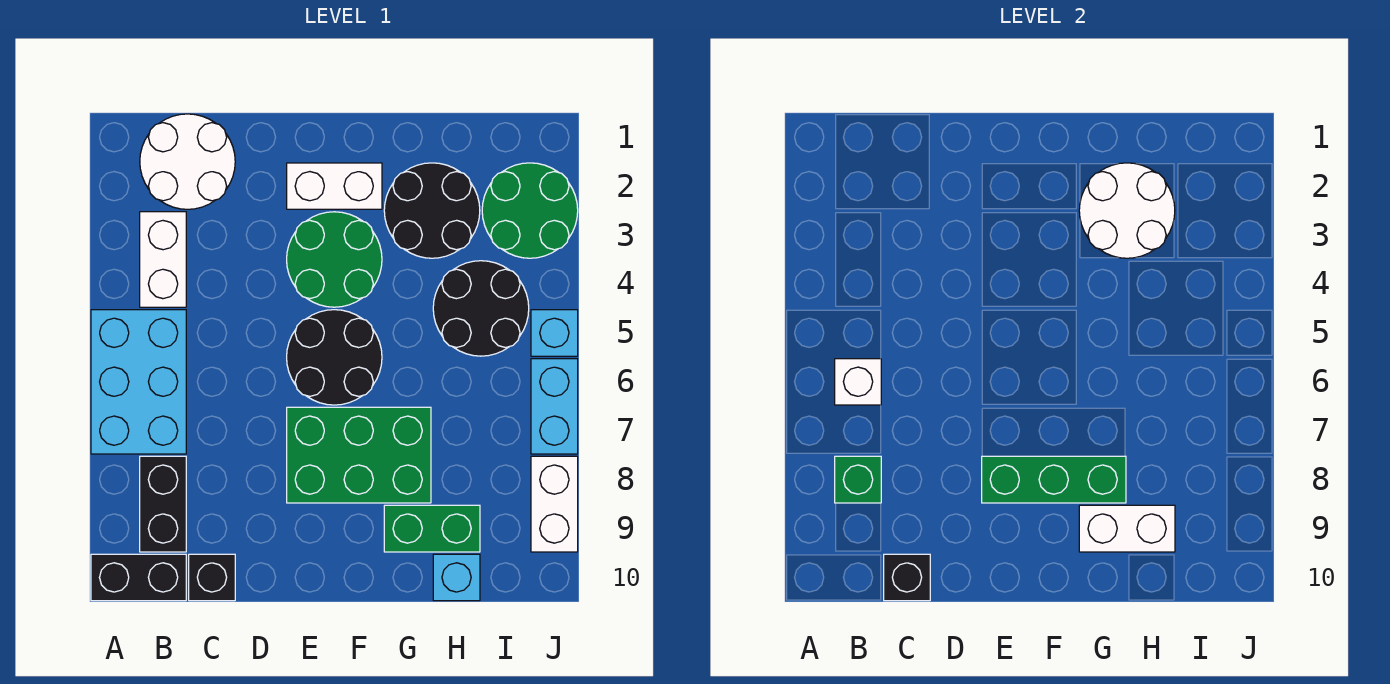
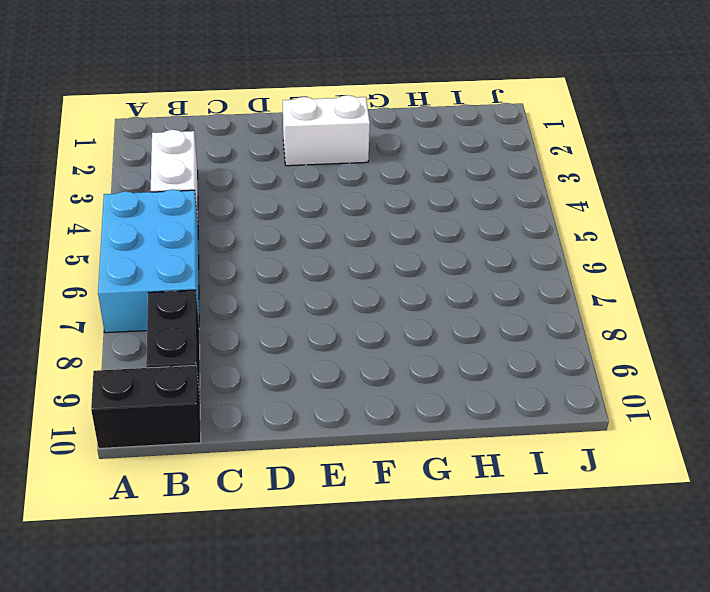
none -> white 2x2 round brick [140,114,235,209]
none -> black 1x1 brick [189,554,235,601]
none -> green 2x2 round brick [287,212,382,307]

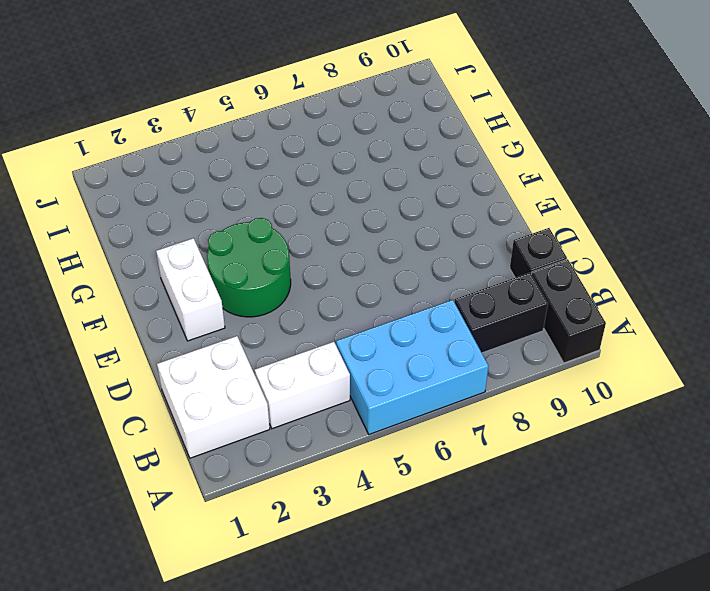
white 2x2 brick [157,336,270,458] -> white 2x2 round brick [140,114,235,209]
none -> black 2x2 round brick [287,310,382,405]
none -> green 2x3 brick [287,407,431,503]
none -> black 2x2 round brick [384,163,480,258]

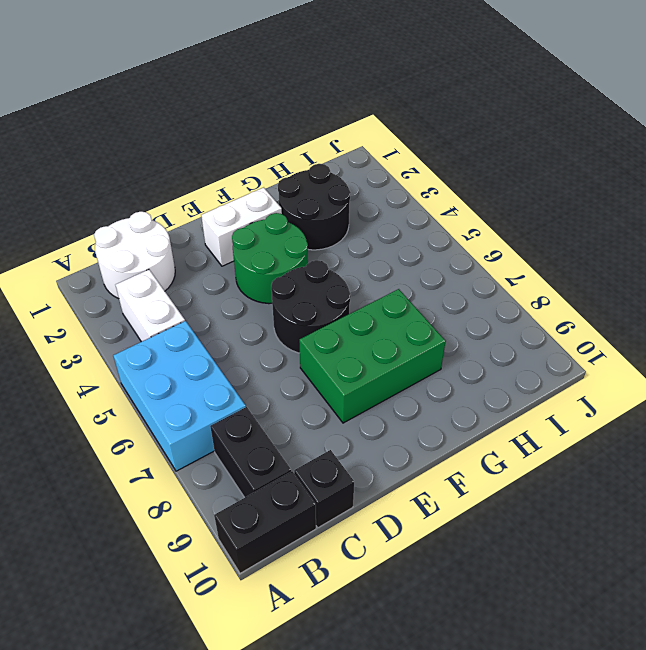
none -> green 1x2 brick [384,505,480,552]
none -> black 2x2 round brick [433,261,529,356]
none -> cyan 1x1 brick [433,554,480,601]

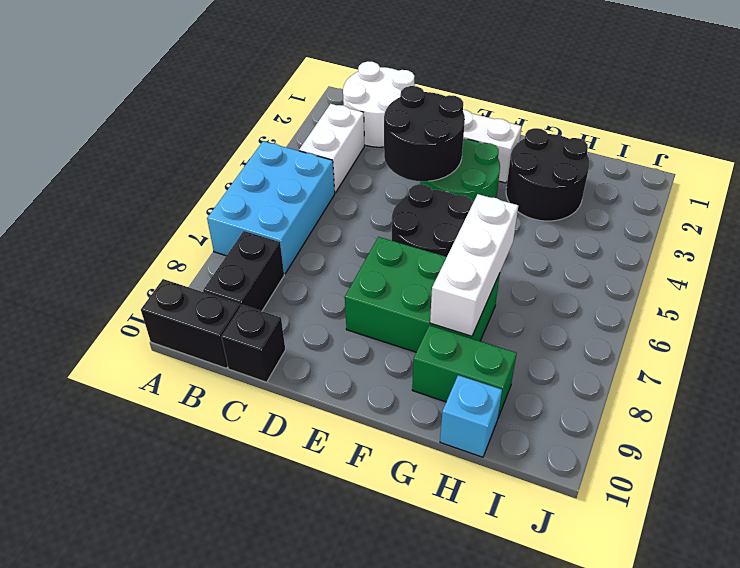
black 2x2 round brick [384,86,465,181] -> black 2x2 round brick moved to [433,261,529,356]
white 1x3 brick [430,194,518,336] -> green 1x3 brick [982,456,1126,503]
none -> green 2x2 round brick [482,163,578,258]
none -> cyan 1x1 brick [531,310,578,356]
none -> cyan 1x2 brick [531,359,578,454]

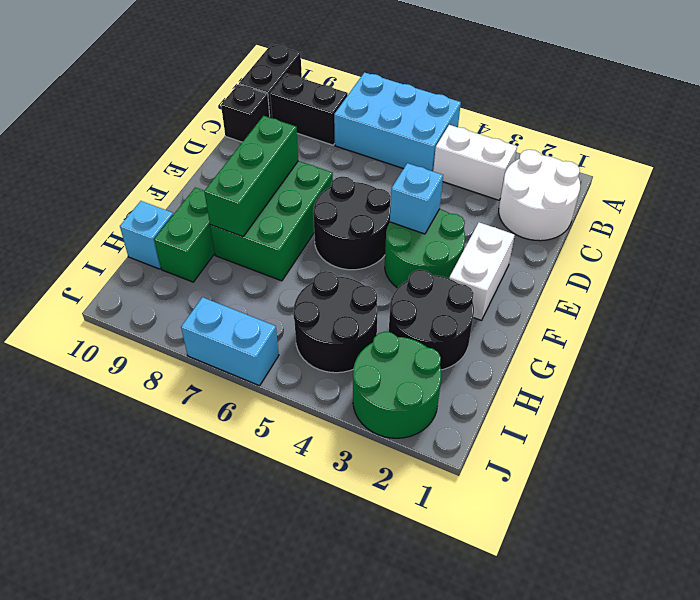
cyan 1x1 brick [390,163,443,234] -> cyan 1x1 brick moved to [531,310,578,356]
none -> white 1x2 brick [531,456,578,552]
none -> white 1x1 brick [835,359,881,405]
none -> green 1x1 brick [835,456,881,503]

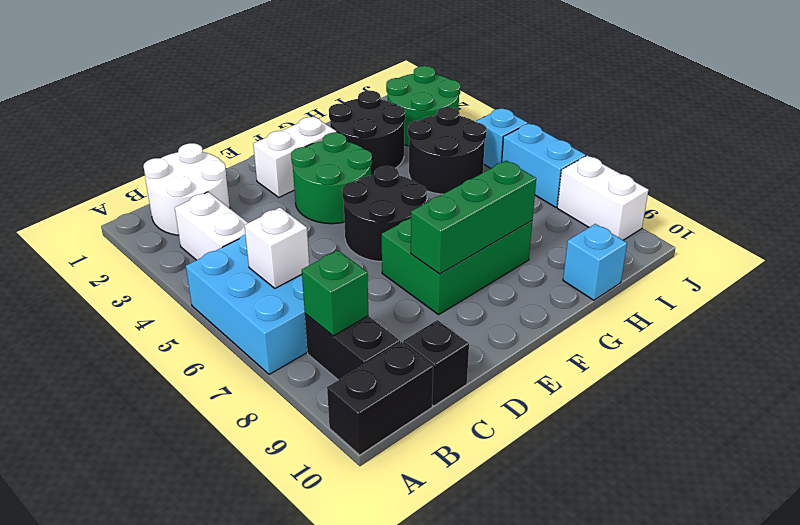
none -> green 1x2 brick [384,505,480,552]
none -> black 1x1 brick [884,554,930,601]
none -> white 2x2 round brick [1079,163,1175,258]

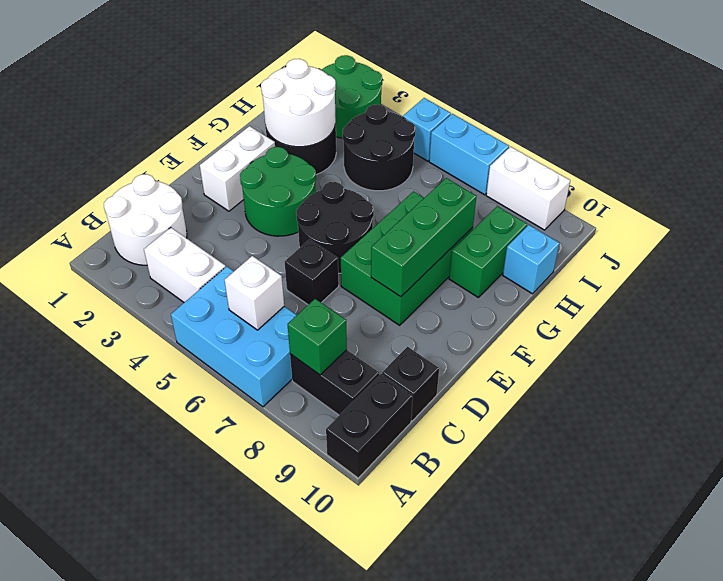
black 1x1 brick [285,239,339,305] -> black 1x1 brick moved to [884,554,930,601]
none -> white 1x2 brick [1079,505,1175,552]

